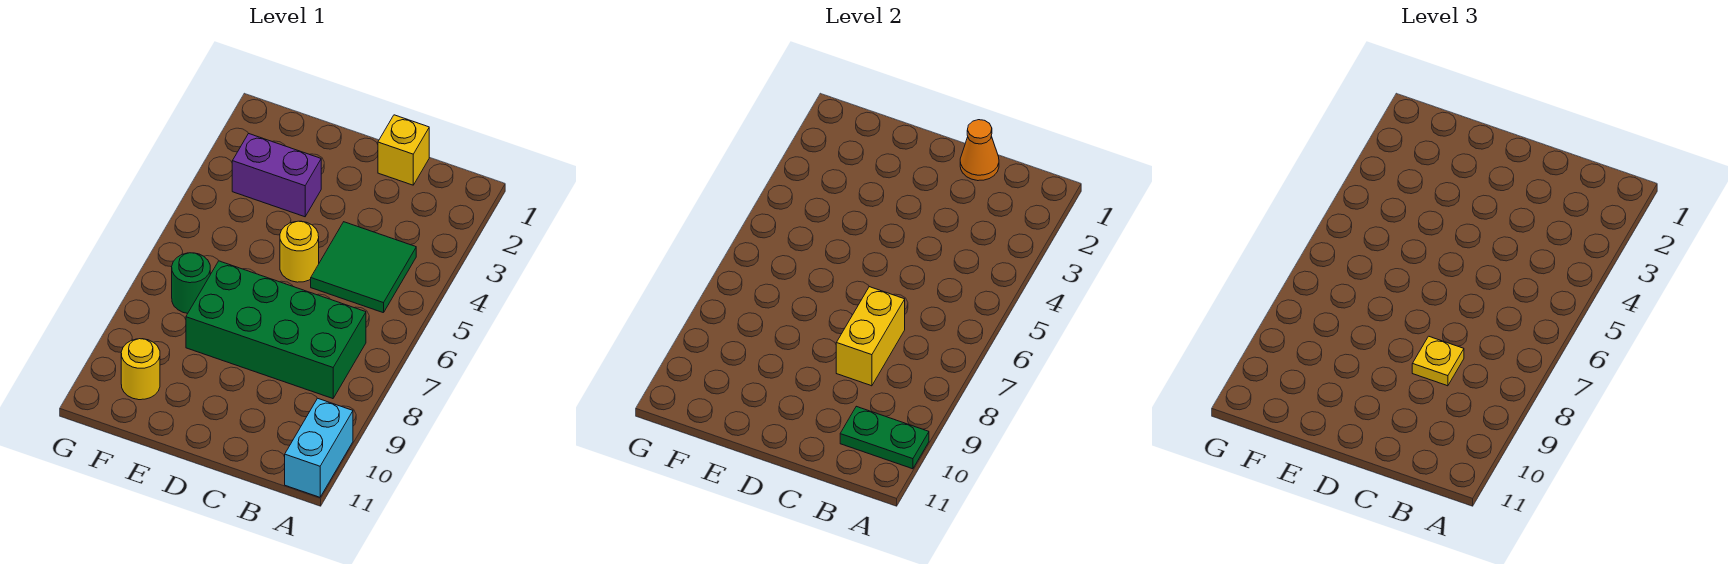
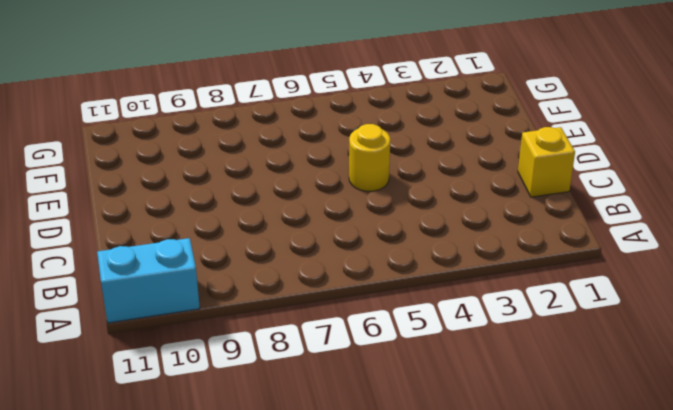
none -> green 2x2 tile [311,222,416,313]
none -> green 2x4 brick [186,261,366,399]
none -> purple 1x2 brick [232,133,321,217]

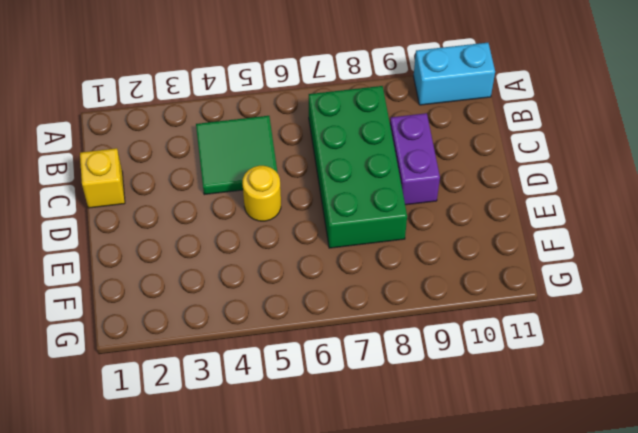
purple 1x2 brick [390,113,440,205] -> purple 1x2 brick moved to [232,133,321,217]
none -> green 1x1 round brick [172,253,210,313]
none -> yellow 1x1 round brick [121,339,160,400]
none -> green 1x2 plate [840,406,929,469]

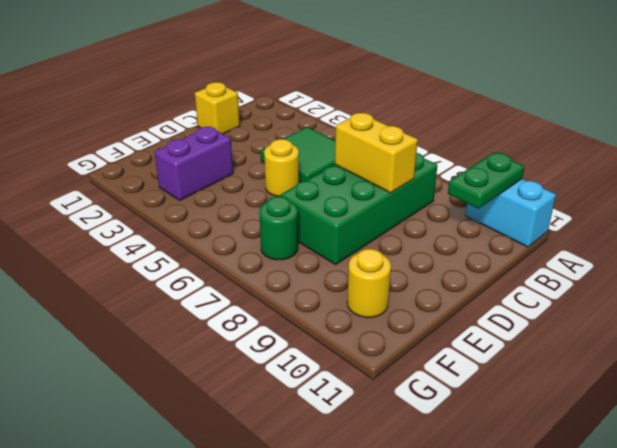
none -> orange 1x1 cone [960,120,999,181]
none -> yellow 1x1 plate [1412,336,1464,386]

